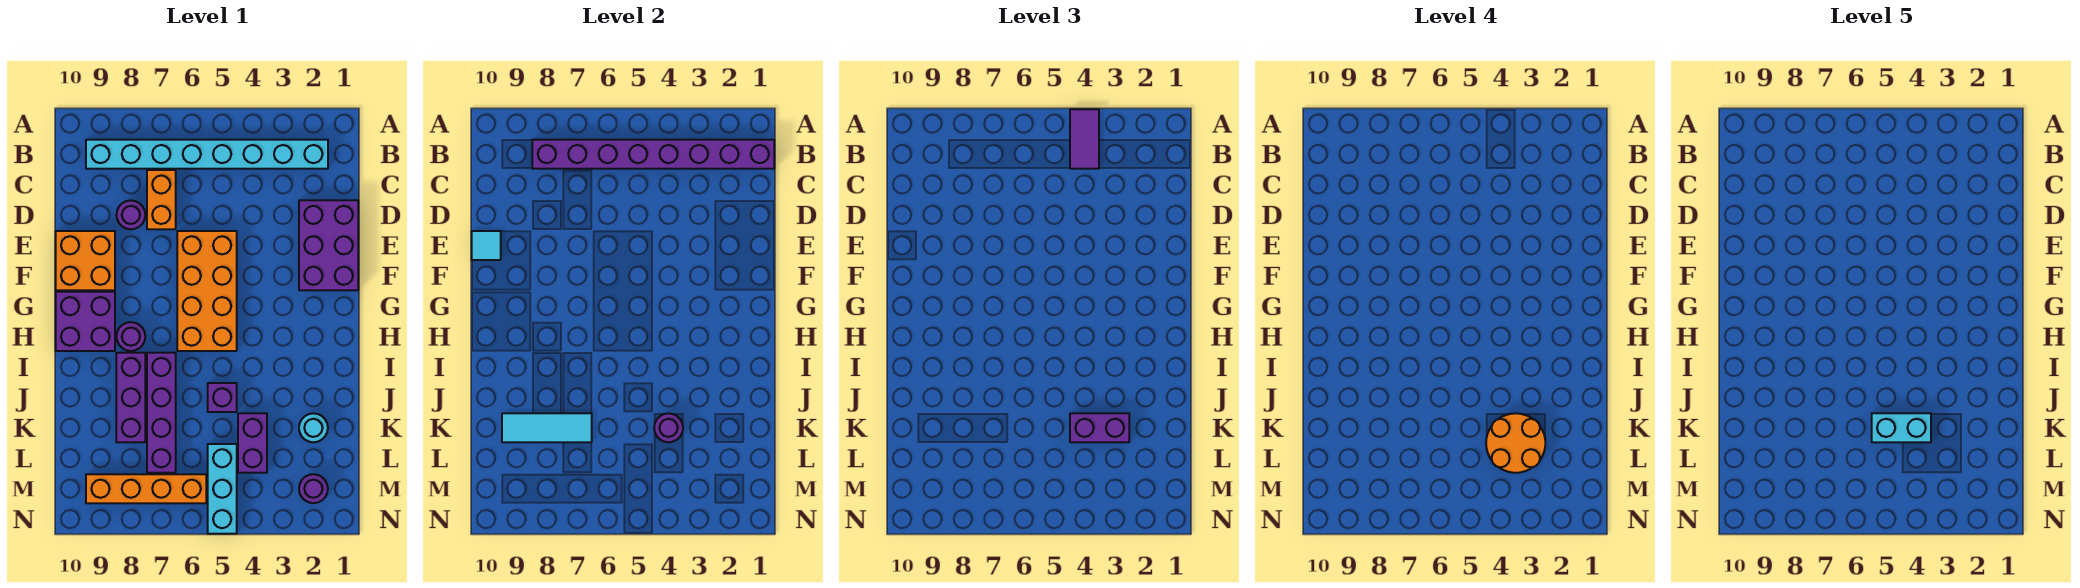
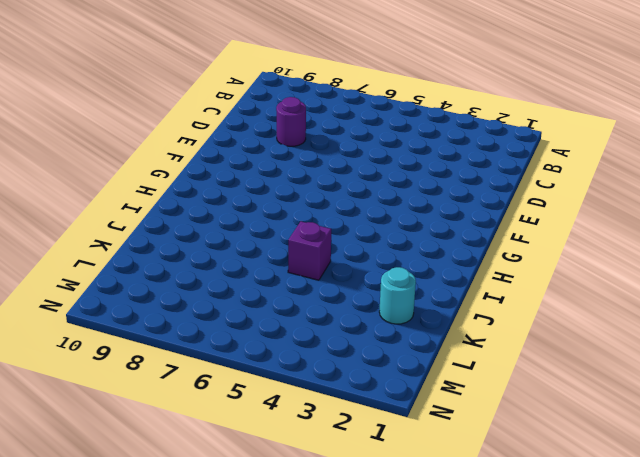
none -> cyan 1x8 brick [86,140,328,169]
none -> orange 1x2 brick [147,170,176,229]
none -> purple 2x3 brick [299,200,358,290]

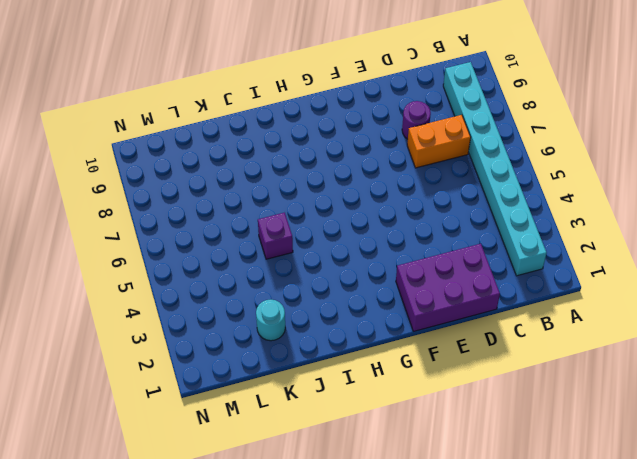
none -> orange 2x4 brick [177,231,237,351]
none -> orange 2x2 brick [56,231,115,290]
none -> purple 2x2 brick [56,292,115,351]

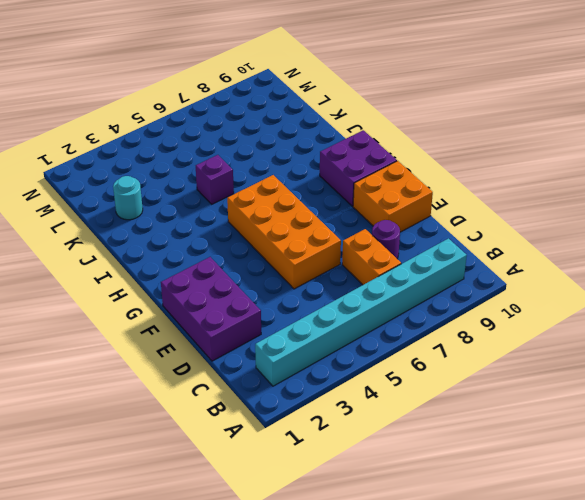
none -> purple 1x1 round brick [116,322,145,351]
none -> purple 1x4 brick [147,353,176,473]
none -> purple 1x3 brick [116,353,145,442]

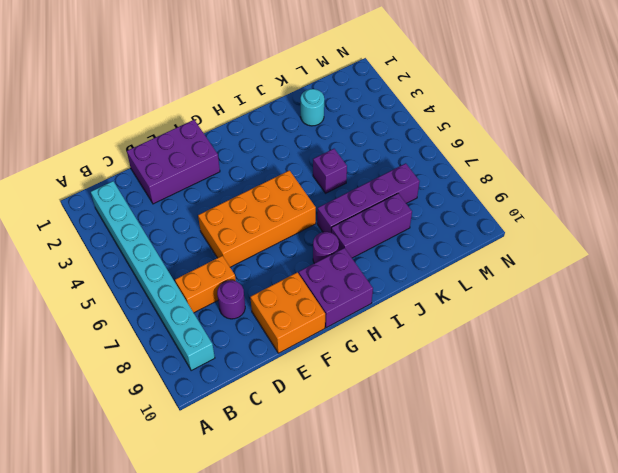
none -> purple 1x2 brick [238,413,267,473]
none -> cyan 1x3 brick [208,444,237,534]
none -> purple 1x1 round brick [299,474,328,503]

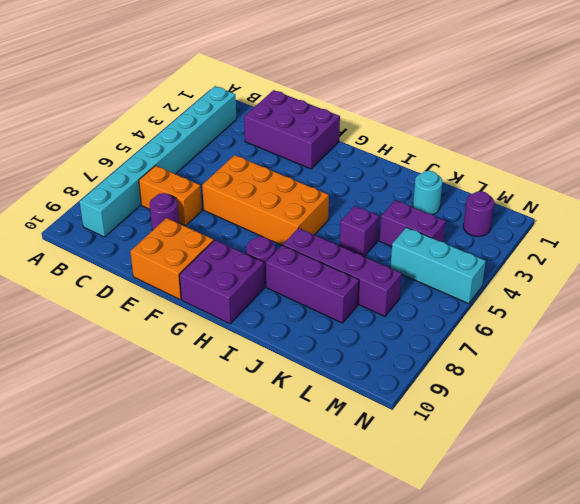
none -> orange 1x4 brick [86,474,206,503]
none -> purple 1x8 brick [532,140,774,169]
none -> cyan 1x1 tile [472,231,501,260]

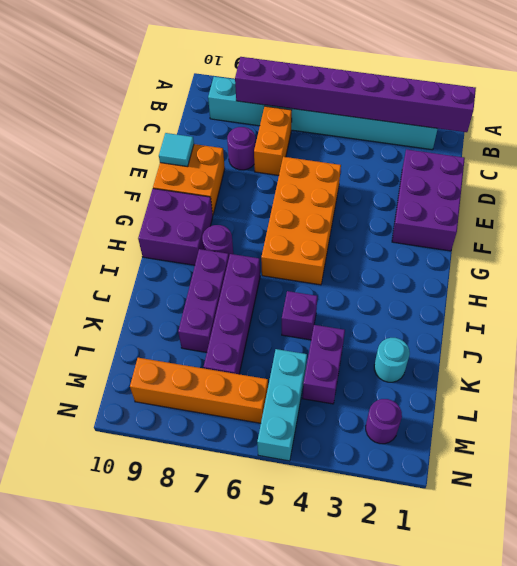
none -> purple 1x1 round brick [654,413,683,442]
none -> cyan 1x3 tile [502,413,592,442]
none -> purple 1x2 tile [1070,109,1099,169]

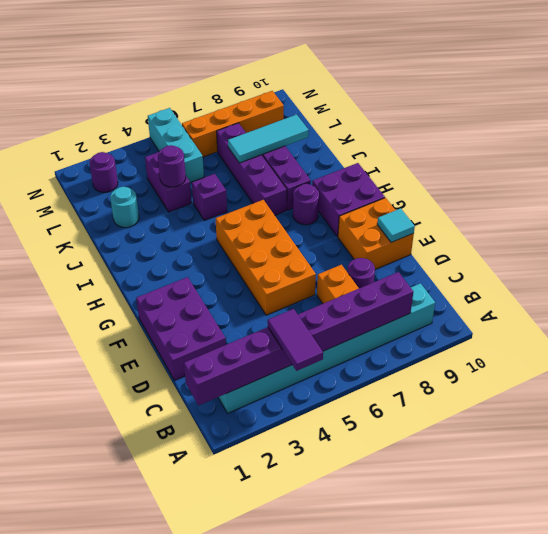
none -> purple 1x2 brick [1070,413,1129,442]
none -> orange 2x2 round brick [1486,413,1545,473]
none -> cyan 1x2 brick [1872,413,1931,442]

